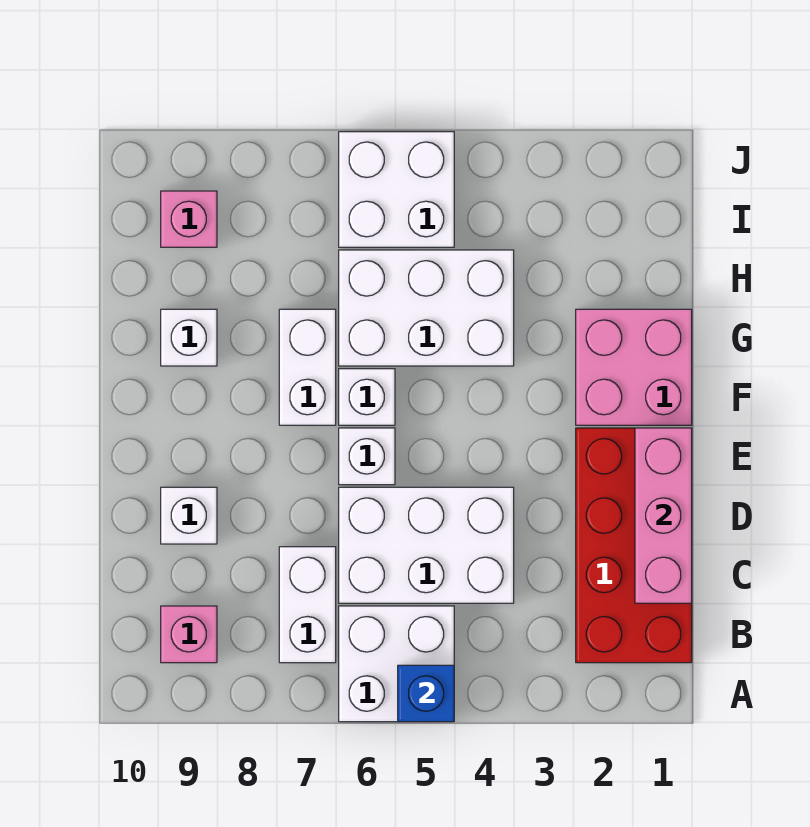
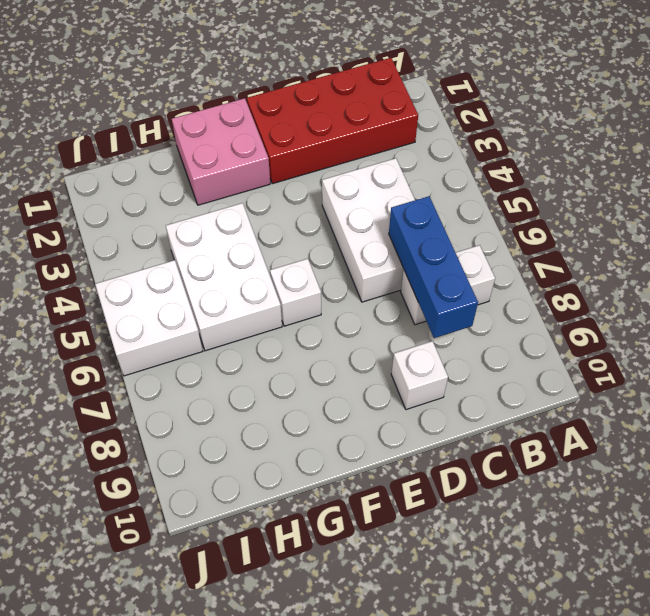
blue 1x3 brick [389,196,478,338] -> none
none -> white 2x2 brick [339,606,454,722]
none -> pink 1x1 brick [161,606,217,663]
none -> white 1x1 brick [339,428,395,485]

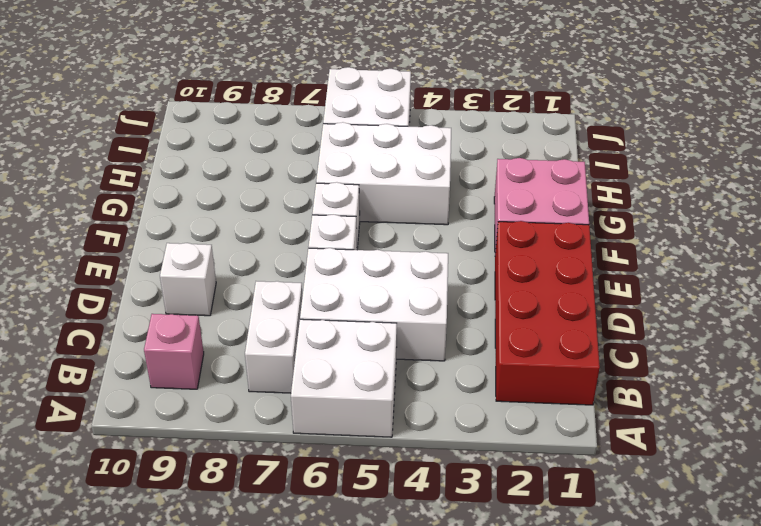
none -> white 1x2 brick [279,309,336,425]
none -> white 1x1 brick [161,309,217,366]
none -> pink 1x1 brick [161,191,217,247]

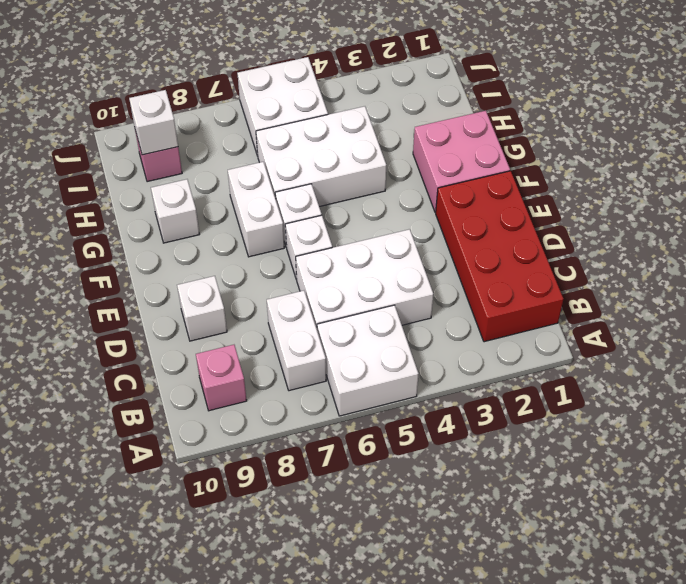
white 1x1 brick [129,90,178,155] -> none
none -> blue 1x1 brick [398,665,454,722]
none -> pink 1x3 brick [635,428,692,603]

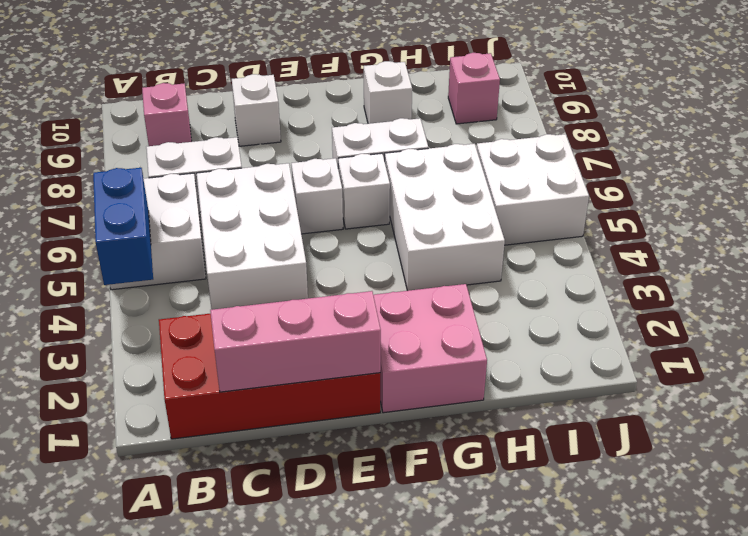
blue 1x2 brick [93,168,153,285] -> blue 1x1 brick [398,665,454,722]

